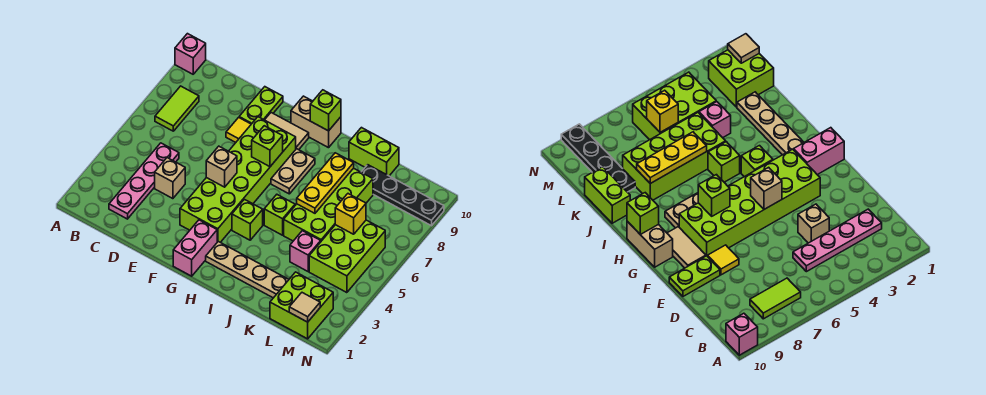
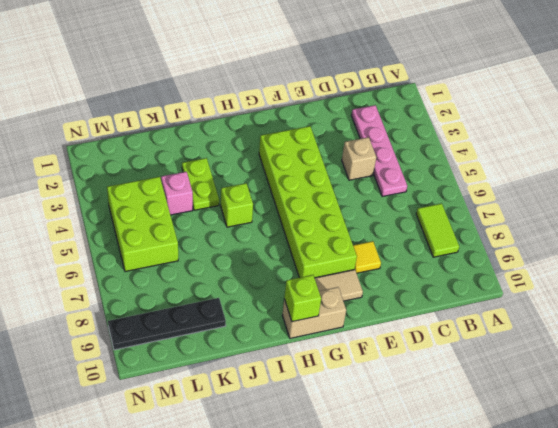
lime 1x2 plate [182,158,219,210] -> lime 1x2 plate moved to [239,87,283,124]
none -> pink 1x1 brick [175,34,206,74]
none -> pink 1x2 brick [173,220,217,276]
none -> tan 1x4 plate [206,242,289,298]

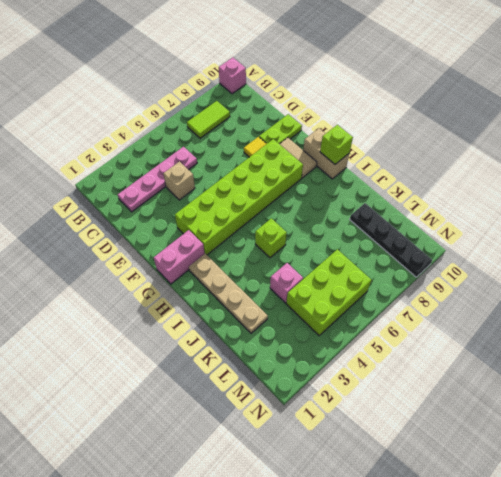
none -> lime 1x1 brick [232,199,263,240]
none -> tan 1x2 plate [271,149,315,194]
none -> lime 2x4 brick [284,168,373,241]

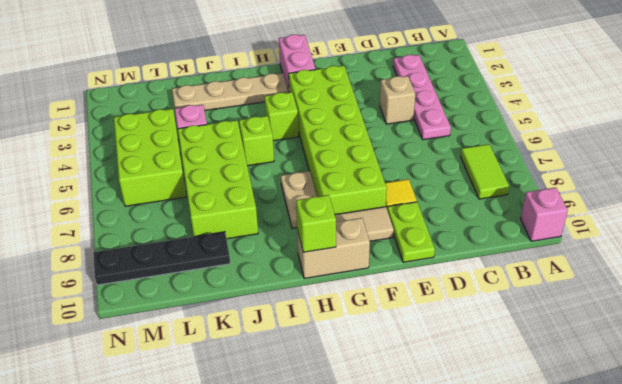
none -> lime 1x2 brick [349,128,399,176]
none -> lime 2x2 brick [270,272,333,339]
none -> tan 1x1 brick [206,146,237,187]

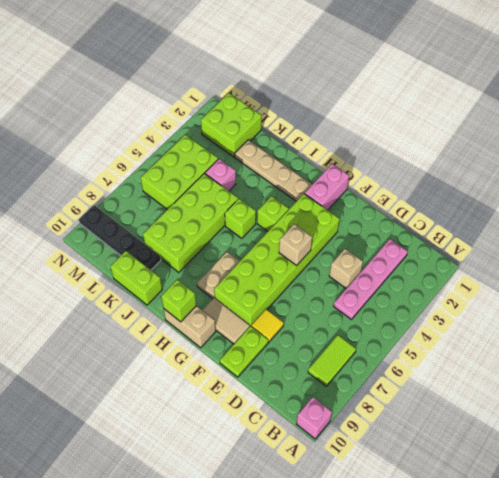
none -> lime 1x1 brick [252,126,283,167]
none -> yellow 1x3 plate [297,153,354,213]
none -> yellow 1x1 brick [335,194,366,234]

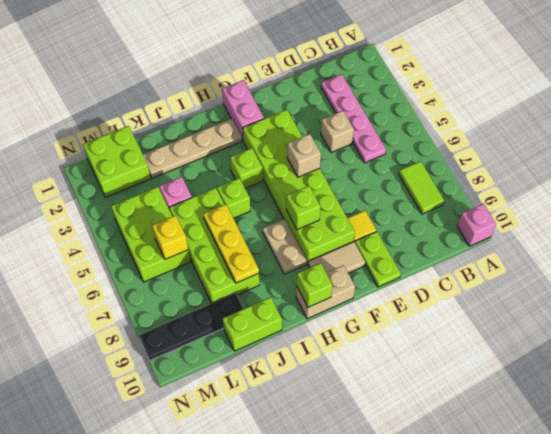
none -> tan 1x1 tile [289,293,320,322]

